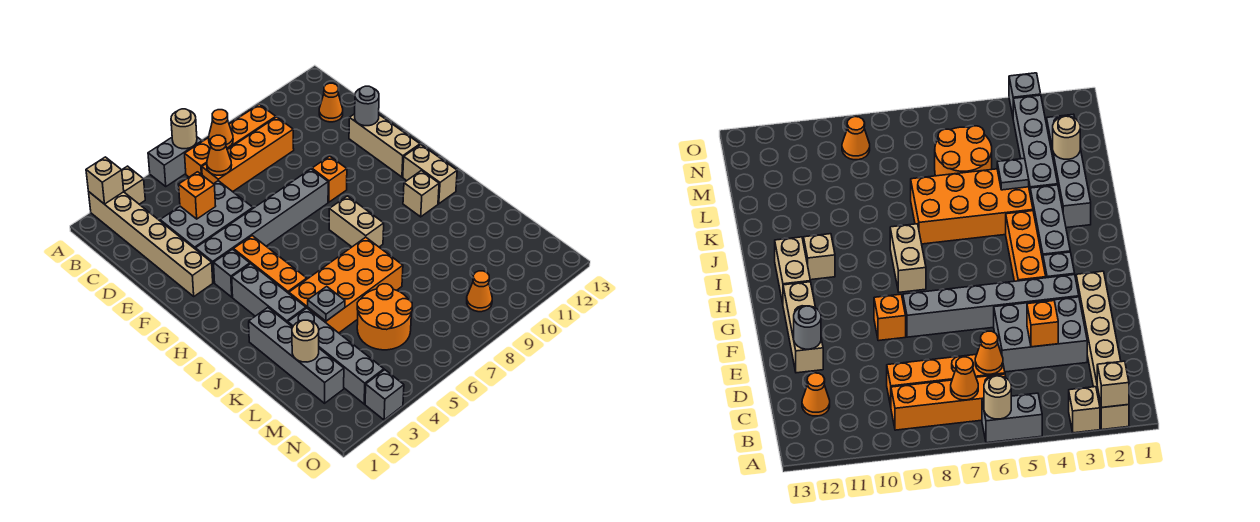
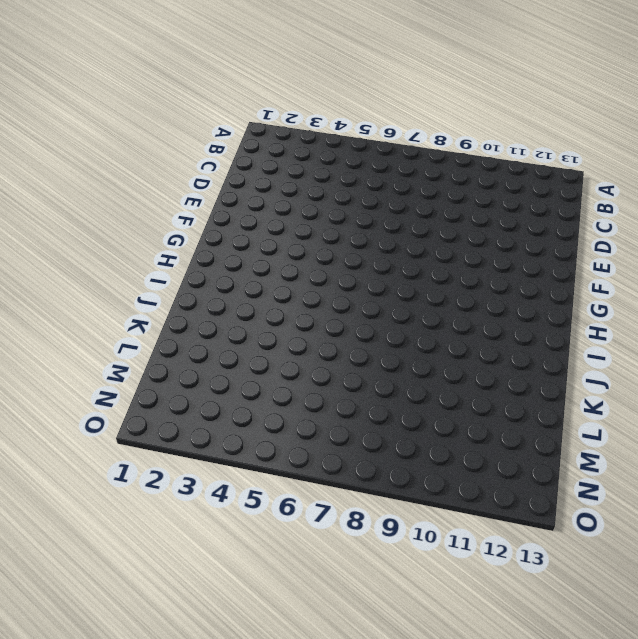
none -> tan 1x6 brick [89,192,213,296]
none -> tan 1x1 brick [122,166,145,204]
none -> grey 1x2 brick [148,137,202,186]
none -> orange 1x4 brick [185,104,276,177]

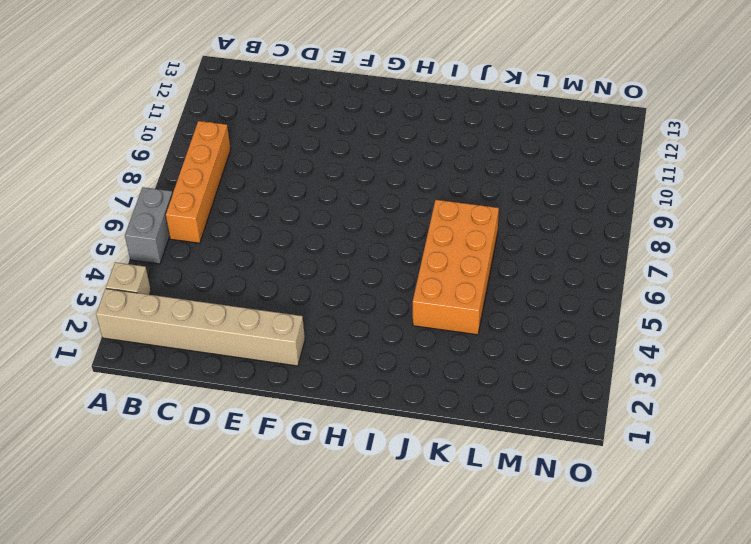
none -> orange 1x4 brick [202,117,294,192]
none -> orange 1x1 cone [319,83,343,122]
none -> grey 2x3 brick [160,181,253,249]
none -> tan 1x3 brick [349,114,420,177]

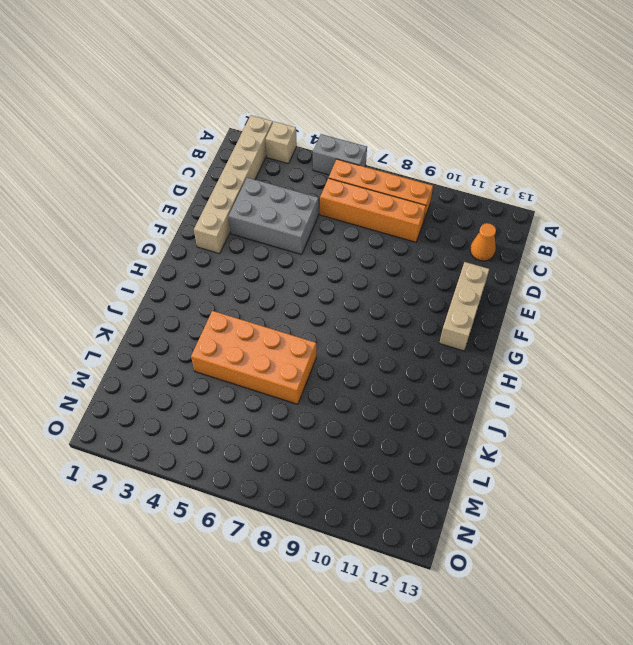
none -> grey 1x6 brick [196,169,328,283]
none -> orange 1x1 brick [312,156,347,202]
none -> grey 1x1 brick [214,249,250,297]
none -> orange 1x3 brick [234,236,307,293]

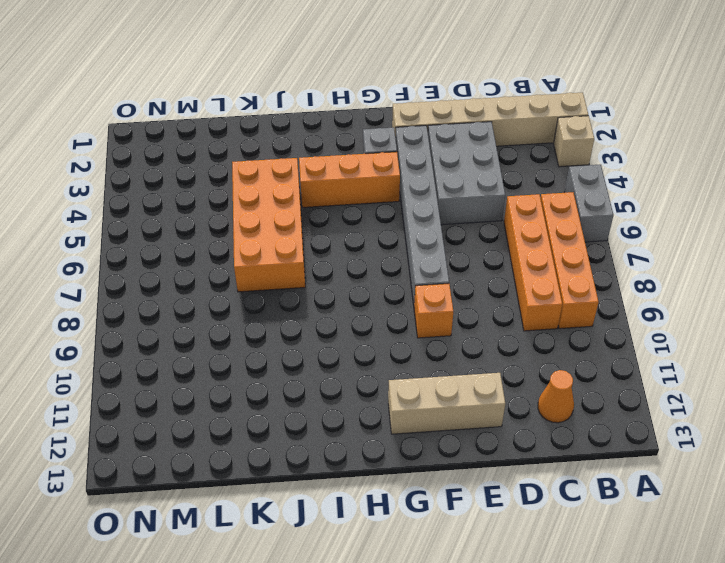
none -> grey 1x3 brick [232,264,306,323]
none -> tan 1x2 brick [329,196,384,247]
none -> tan 1x2 brick [403,145,457,204]
none -> tan 1x1 brick [403,171,439,217]

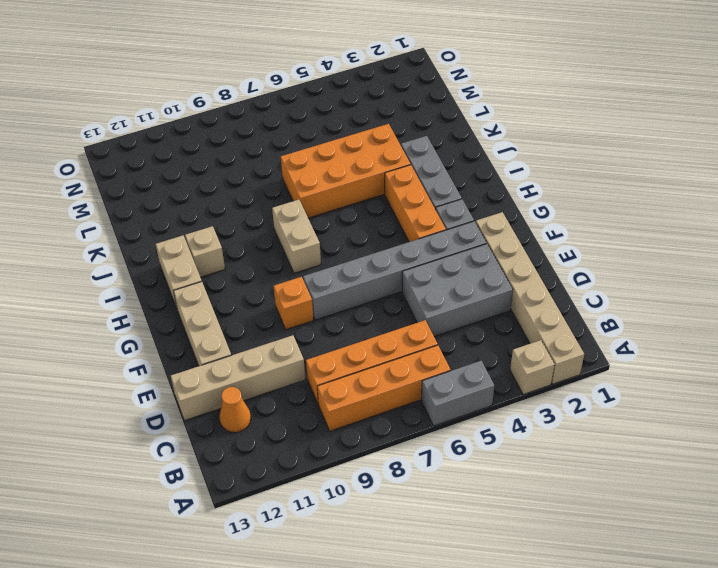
tan 1x4 brick [171,335,306,421] -> none
none -> grey 1x4 brick [249,308,344,403]
none -> grey 1x4 brick [288,308,384,404]
none -> orange 2x2 round brick [357,284,412,350]
none -> orange 1x1 cone [467,271,492,312]

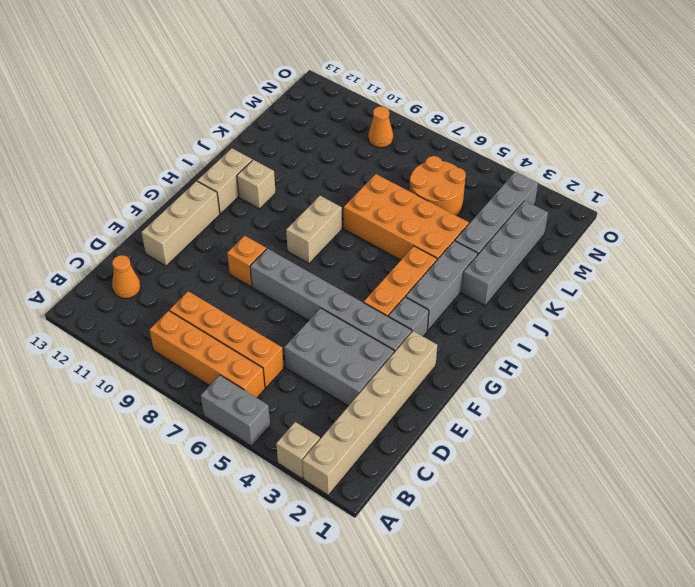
none -> grey 1x1 brick [365,370,404,420]
none -> tan 1x1 brick [86,157,124,204]
none -> tan 1x1 round brick [171,109,197,149]
none -> orange 1x1 cone [209,110,233,148]

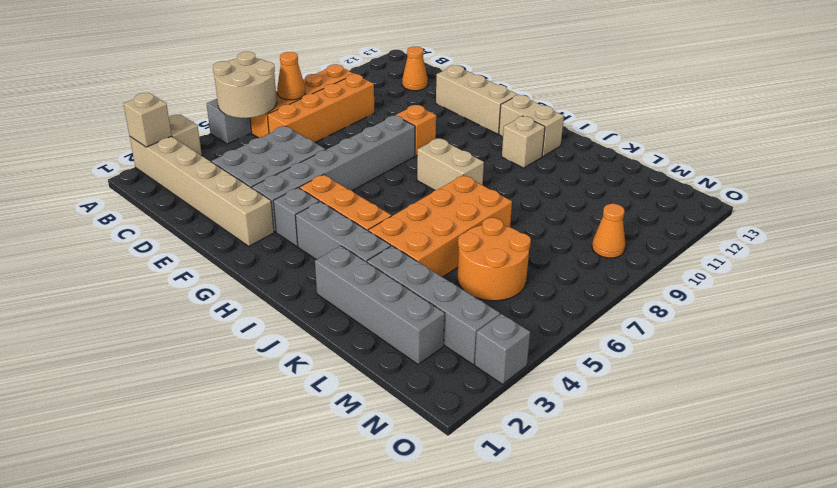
tan 2x2 round brick [213,52,277,118] -> tan 1x1 round brick [171,109,197,149]
none -> orange 1x1 cone [207,135,232,175]
none -> orange 1x1 brick [179,172,216,219]
none -> grey 1x1 round brick [355,86,379,126]
none -> grey 1x1 plate [308,286,345,321]

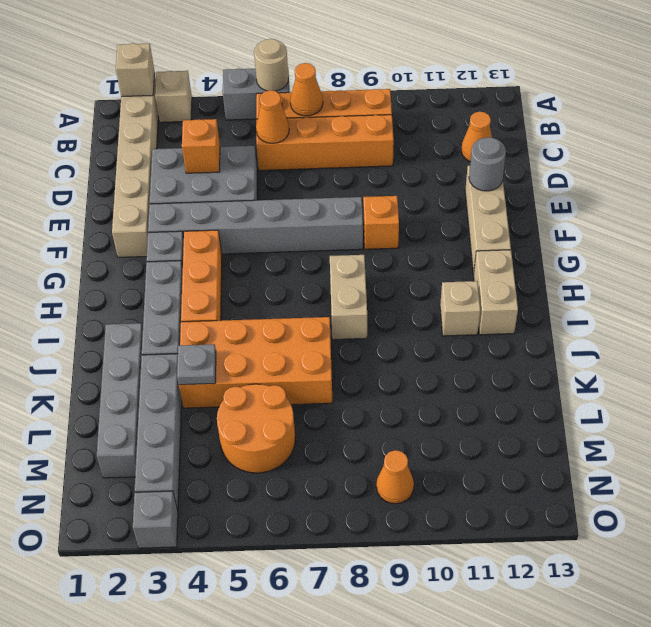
none -> tan 1x1 round brick [292,320,319,362]

